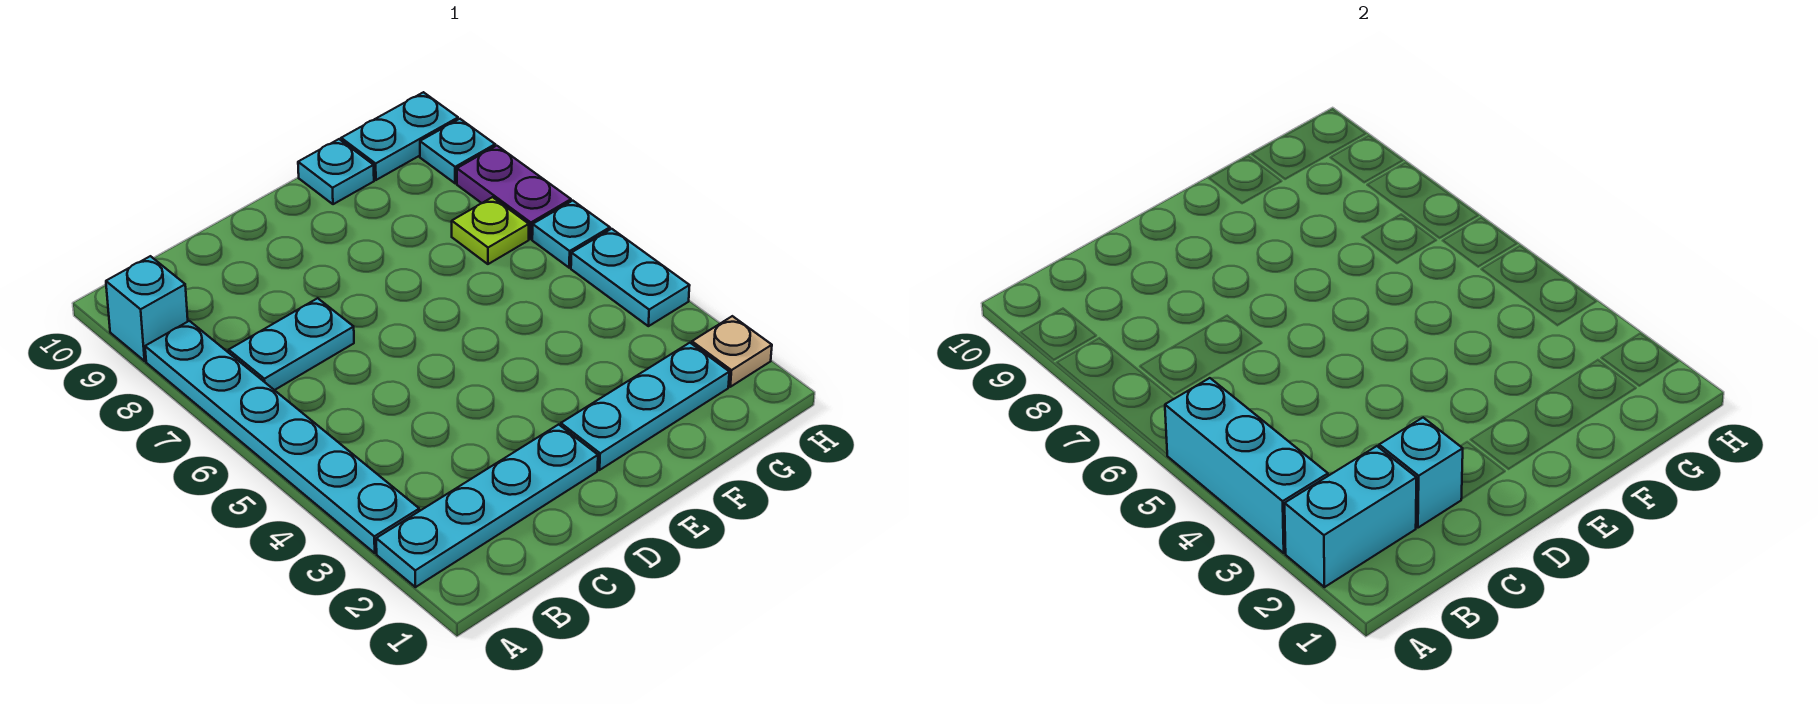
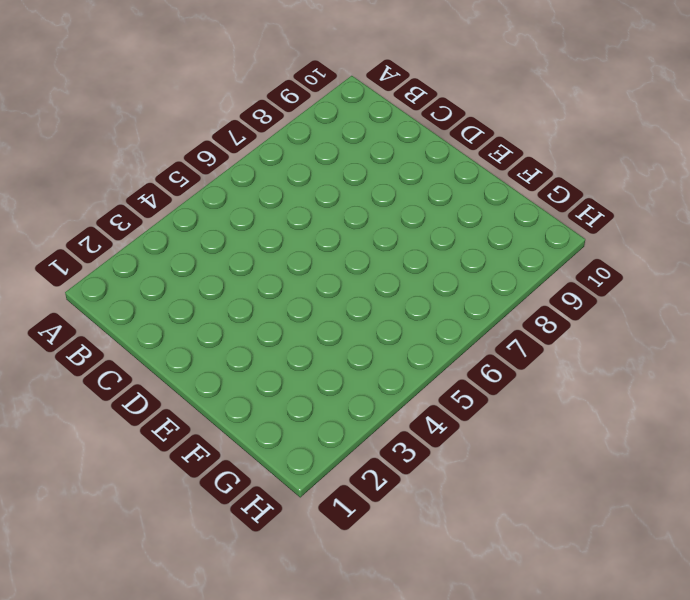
none -> cyan 1x4 plate [376,424,598,587]
none -> cyan 1x6 plate [145,321,419,553]
none -> cyan 1x1 brick [106,256,188,361]

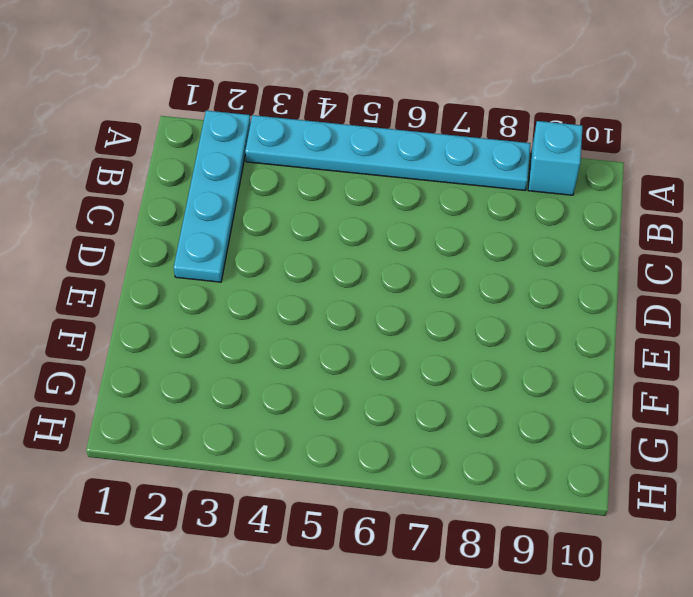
none -> cyan 1x2 plate [229,298,354,390]
none -> cyan 1x3 plate [561,343,729,470]
none -> cyan 1x1 plate [298,139,374,204]

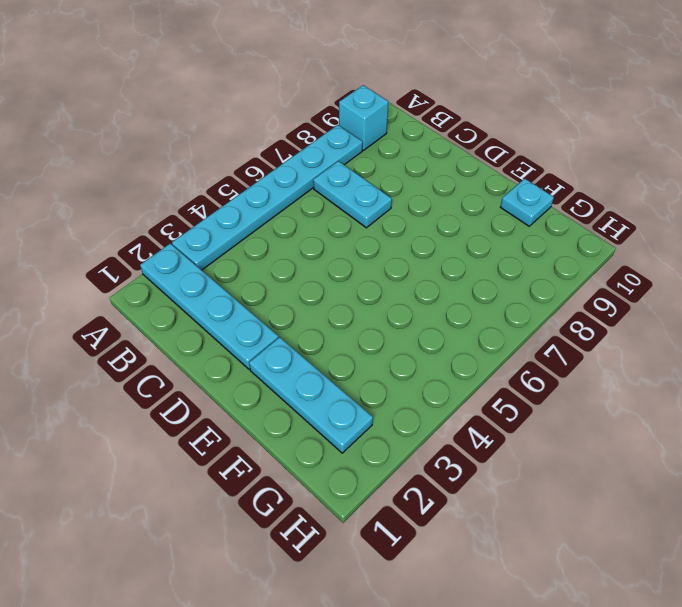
none -> lime 1x1 plate [452,197,529,264]
none -> cyan 1x2 plate [341,92,458,180]
none -> tan 1x1 plate [692,316,772,387]

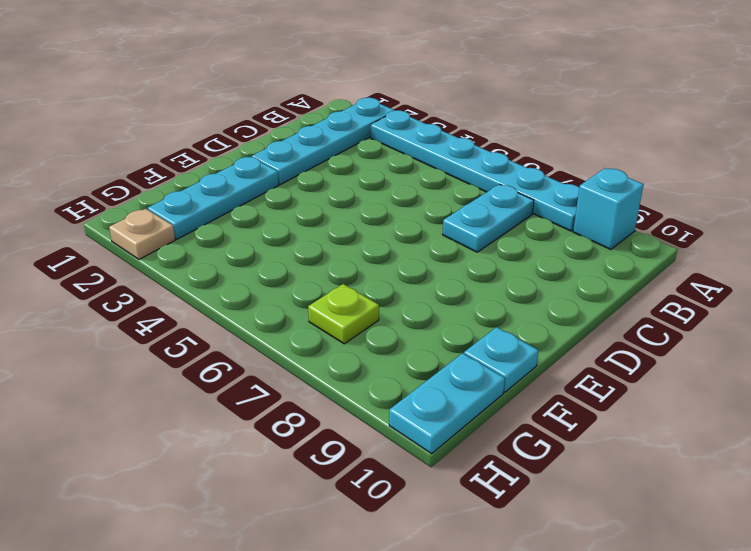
none -> cyan 1x2 plate [571,229,690,326]
none -> cyan 1x1 plate [532,201,610,268]
none -> purple 1x2 plate [457,146,571,239]

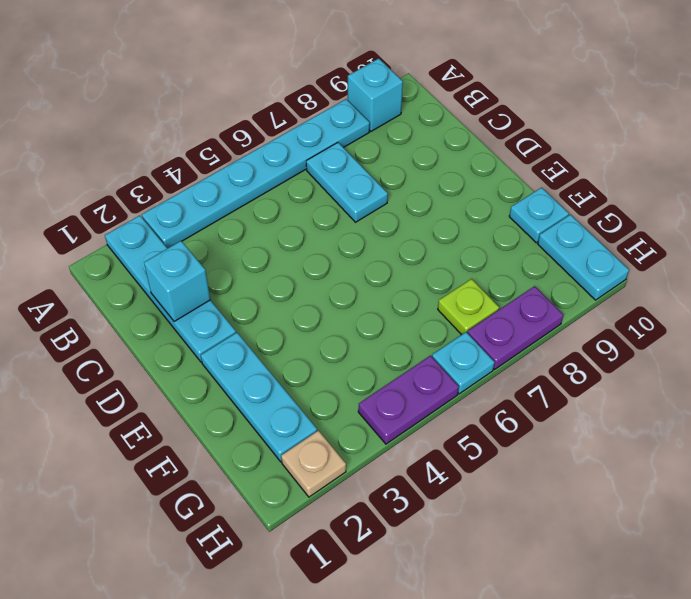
purple 1x2 plate [358,356,459,444] -> cyan 1x2 plate [571,229,690,326]
none -> cyan 1x1 plate [420,119,495,183]
none -> cyan 1x2 brick [1285,446,1416,587]
none -> cyan 1x3 brick [1165,378,1328,553]

